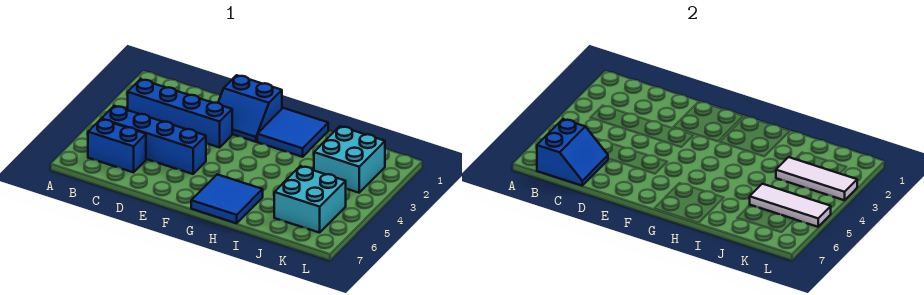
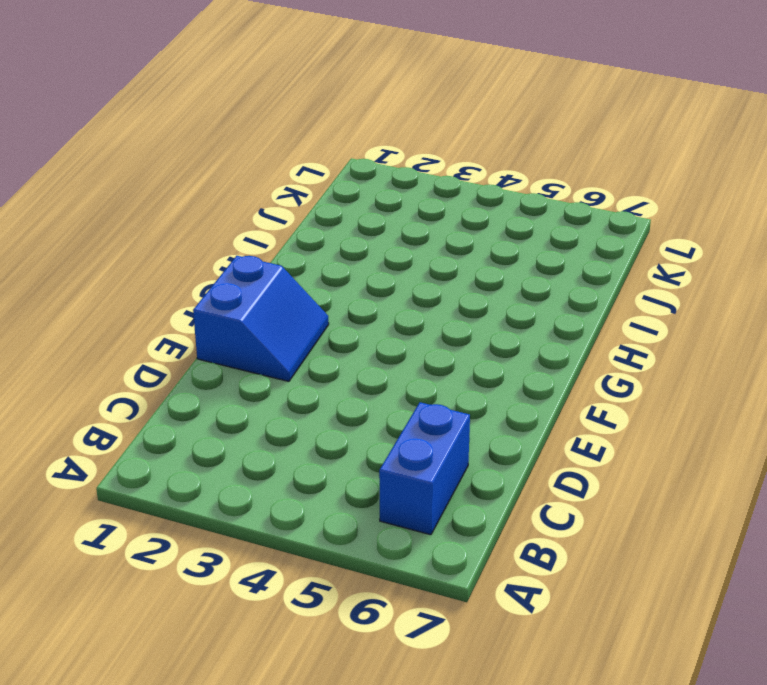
none -> blue 1x4 brick [128,79,232,148]
none -> blue 1x4 brick [101,106,206,174]

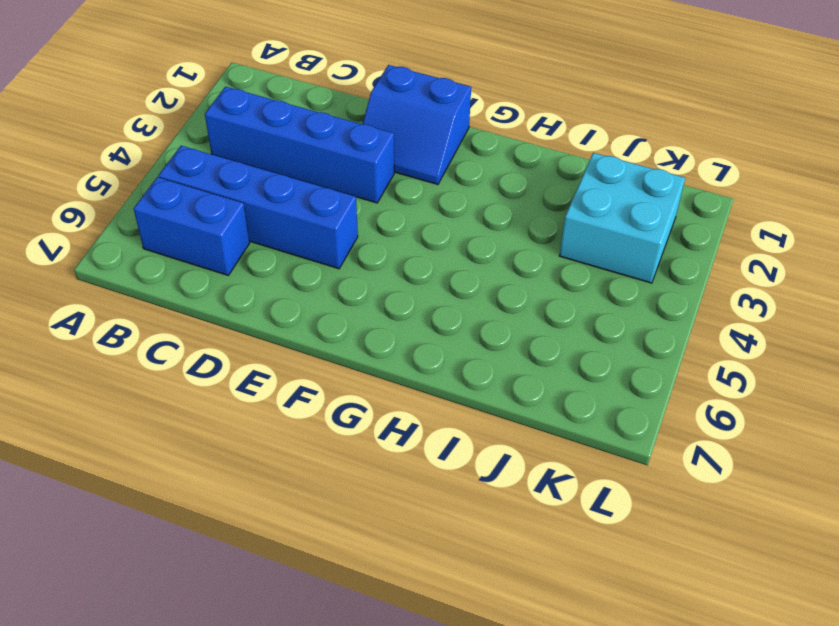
none -> blue 2x2 tile [257,108,328,157]
none -> blue 2x2 tile [191,174,263,223]

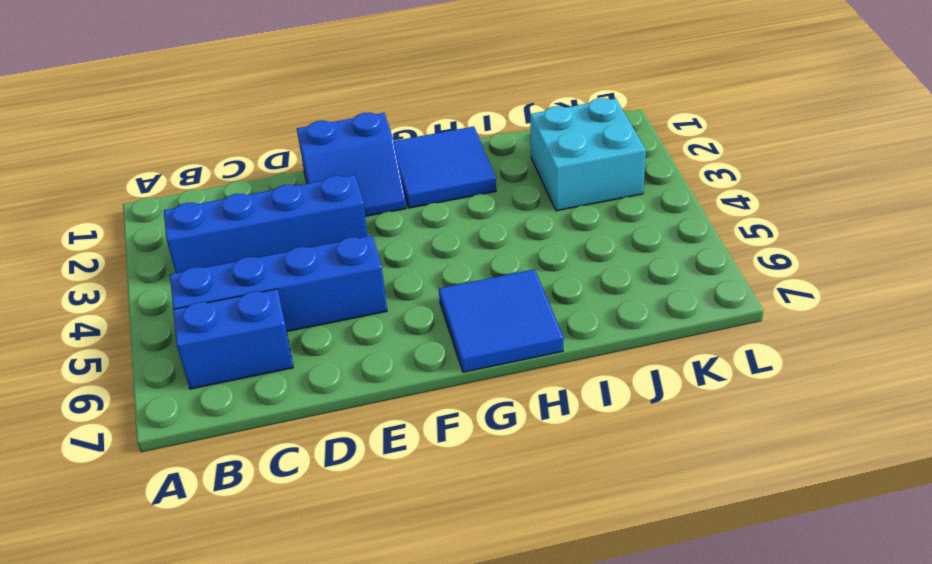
none -> cyan 2x2 brick [274,166,346,233]
none -> blue 2x2 slope [537,119,608,186]

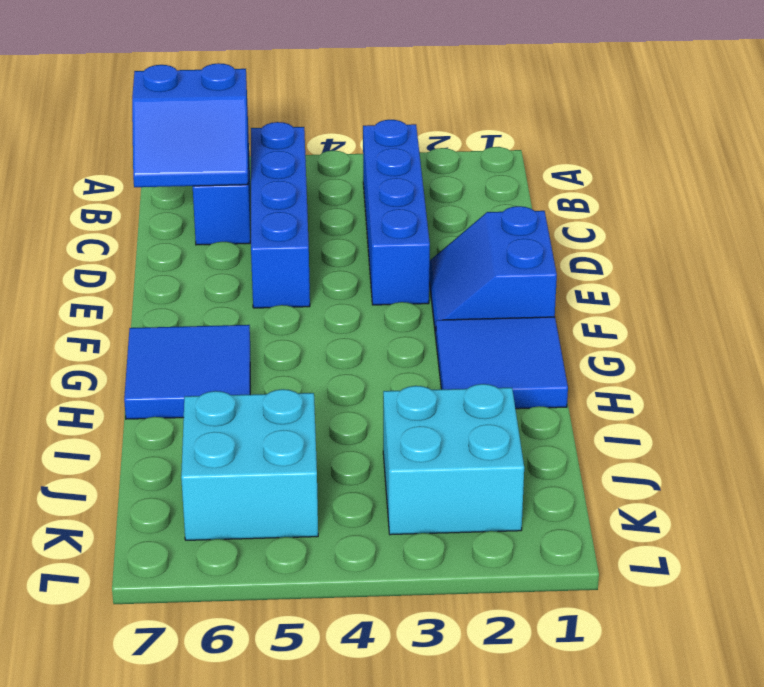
none -> white 1x3 tile [776,157,857,200]
none -> white 1x3 tile [750,184,831,227]

